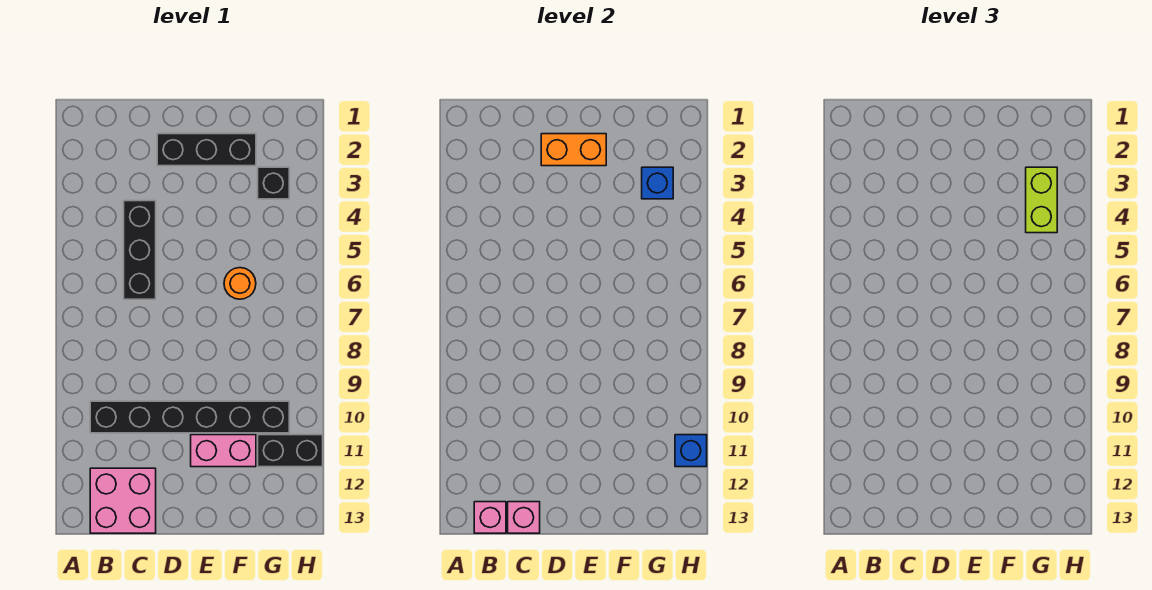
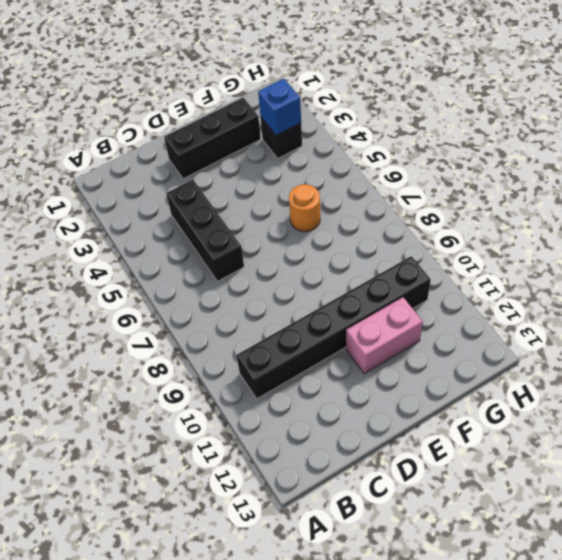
none -> pink 2x2 brick [90,468,156,533]
none -> black 1x2 brick [258,435,323,467]
none -> pink 1x1 brick [474,502,506,533]

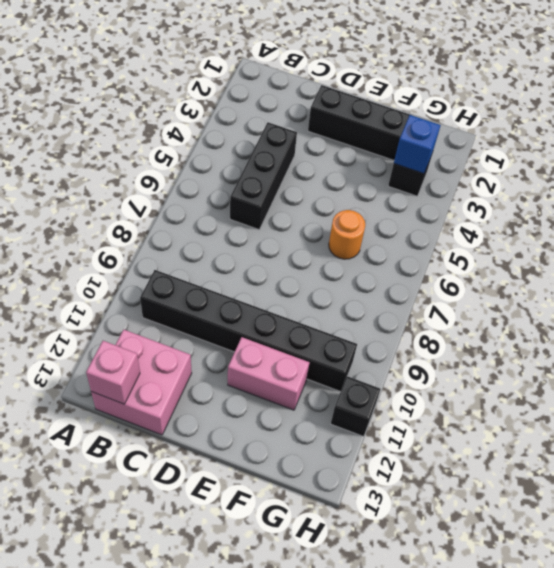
black 1x1 brick [331,376,381,437] -> black 1x2 brick [258,435,323,467]
none -> pink 1x1 brick [508,502,540,533]
none -> orange 1x2 brick [541,134,606,166]
none -> blue 1x1 brick [675,435,707,467]

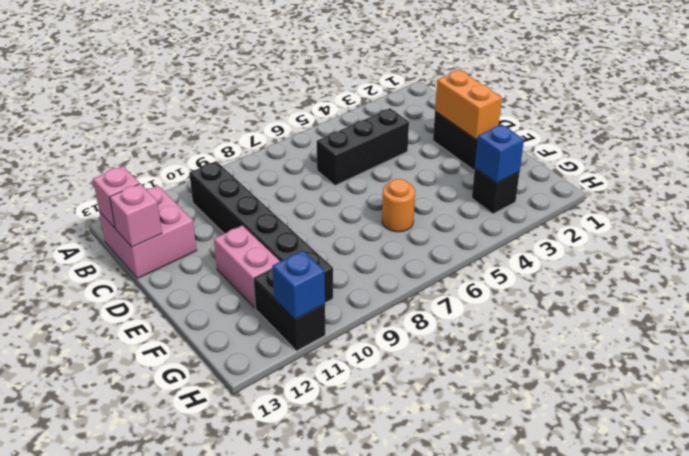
none -> lime 1x2 brick [1026,167,1057,233]

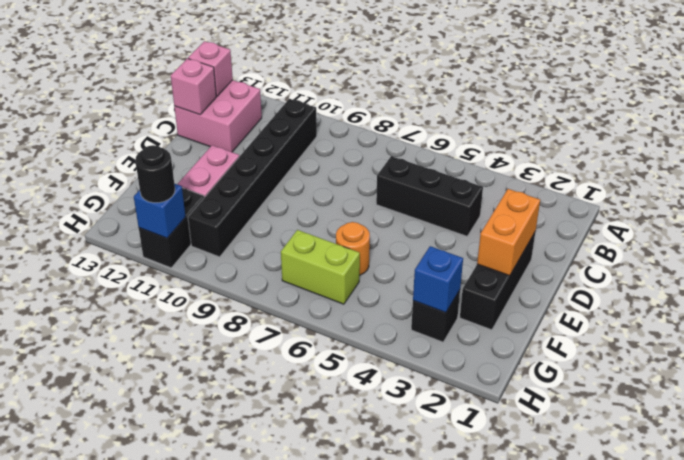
lime 1x2 brick [281,230,360,304] -> lime 1x2 brick moved to [1026,167,1057,233]
black 1x1 round brick [135,145,175,203] -> none

